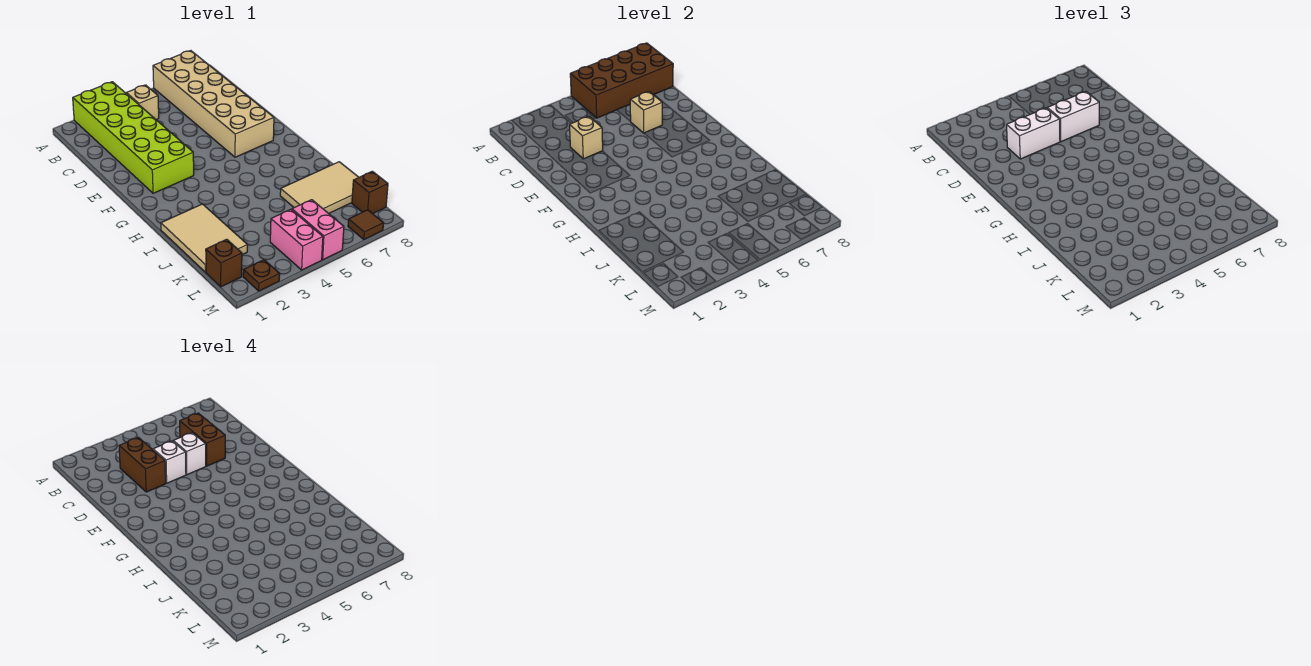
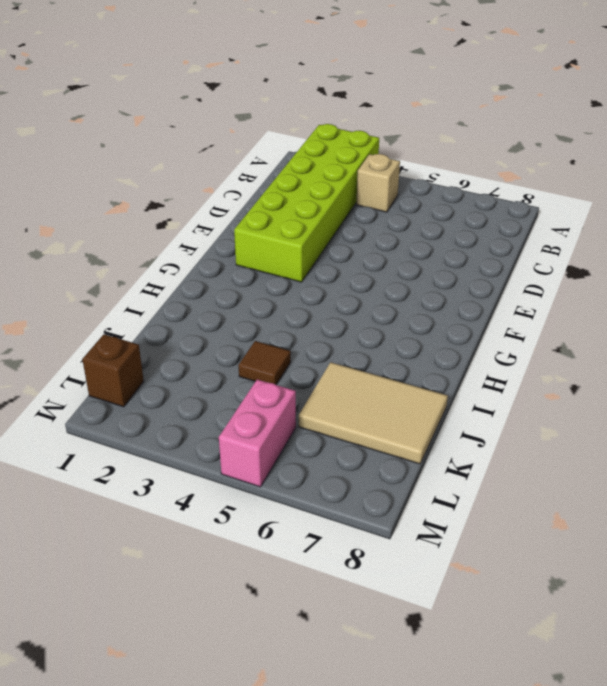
brown 1x1 tile [238,341,291,385] -> brown 1x1 tile moved to [348,210,384,240]
none -> tan 2x6 brick [153,51,274,157]
none -> tan 2x3 tile [161,204,247,272]
none -> pink 1x2 brick [270,209,323,270]

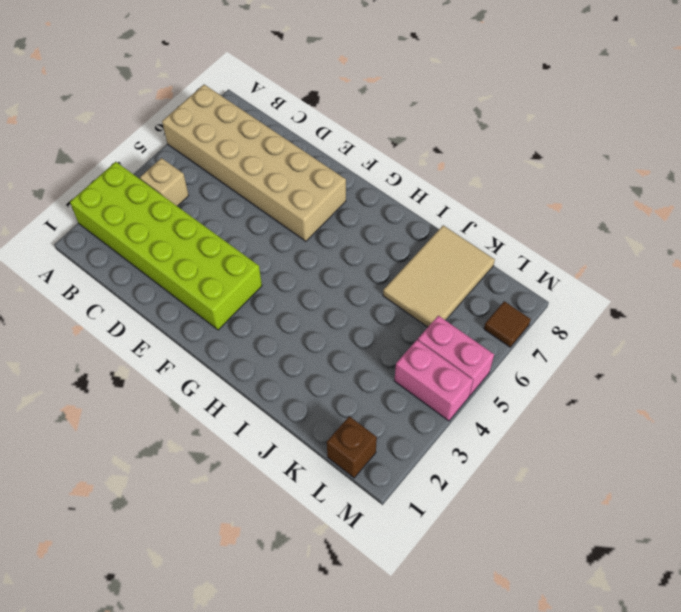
none -> tan 2x3 tile [161,204,247,272]
none -> brown 1x1 brick [352,171,388,214]
none -> brown 1x1 plate [243,260,280,291]

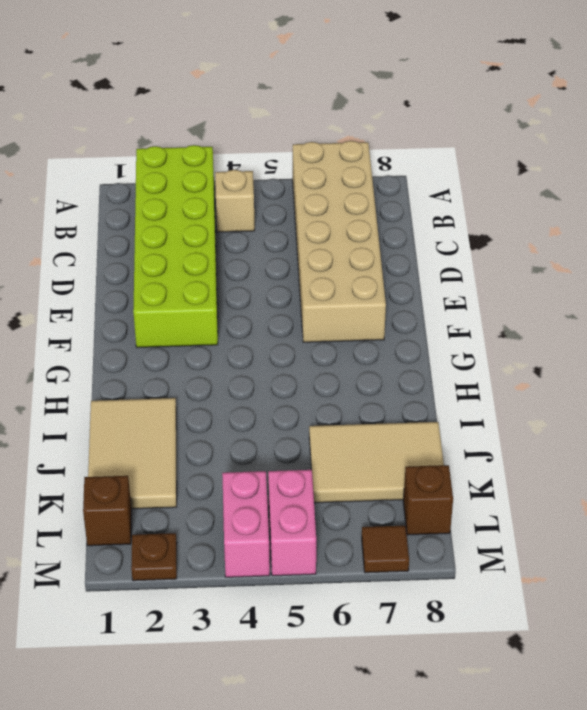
none -> brown 2x4 brick [570,43,673,118]
none -> tan 1x1 brick [570,116,603,159]
none -> tan 1x1 brick [630,92,662,133]

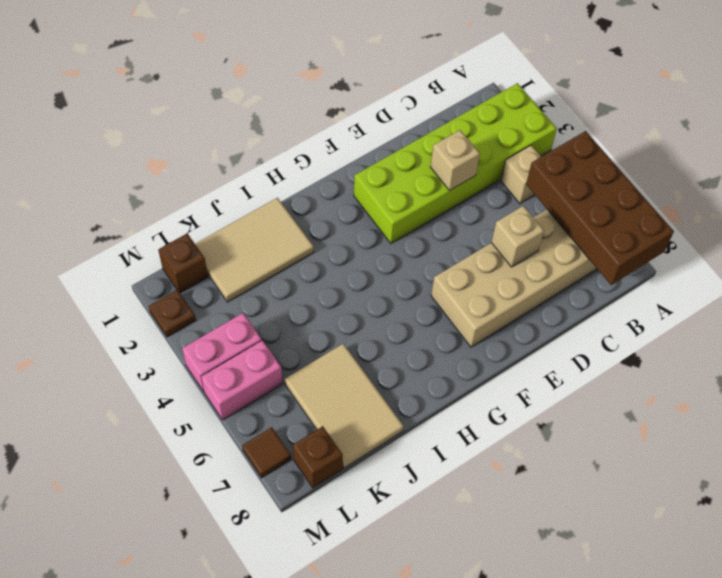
none -> white 1x2 brick [1007,108,1060,159]
none -> white 1x2 brick [1047,92,1099,142]
none -> brown 1x2 brick [119,438,166,492]

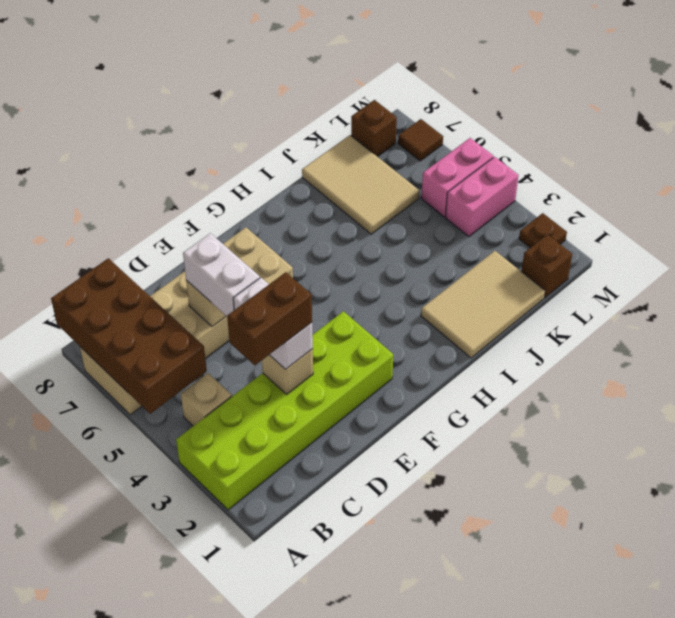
none -> brown 1x2 brick [180,413,225,466]
none -> white 1x1 brick [153,441,186,483]
none -> white 1x1 brick [173,433,206,475]

